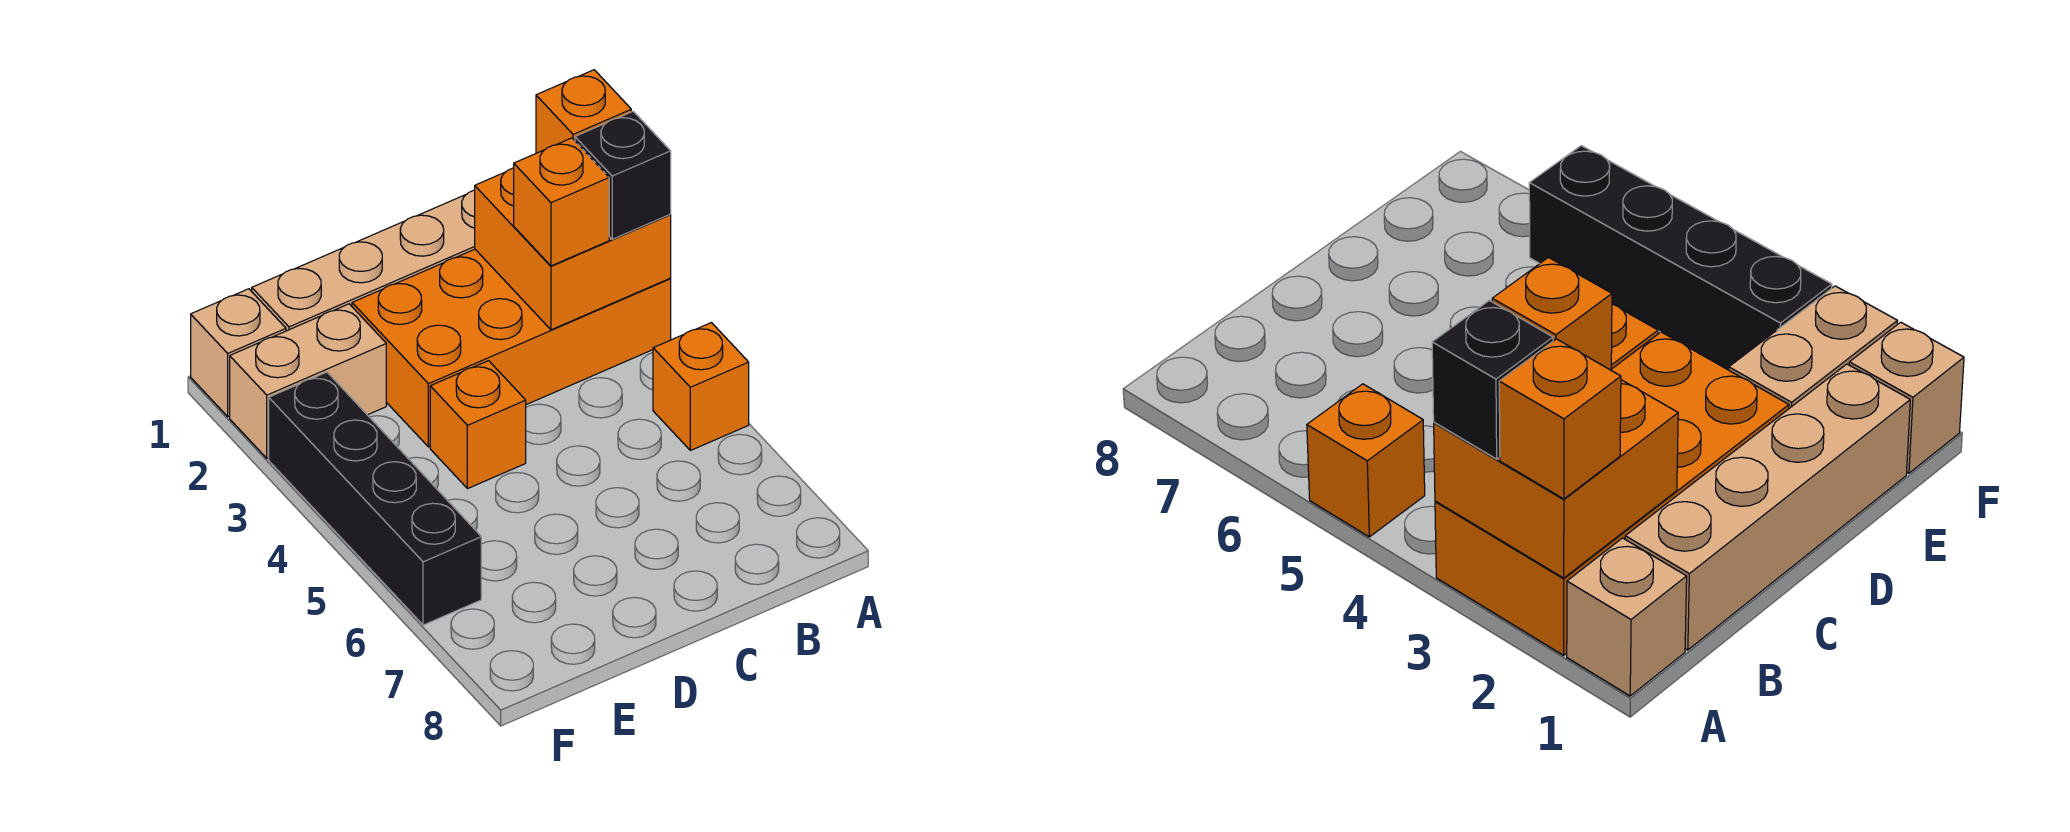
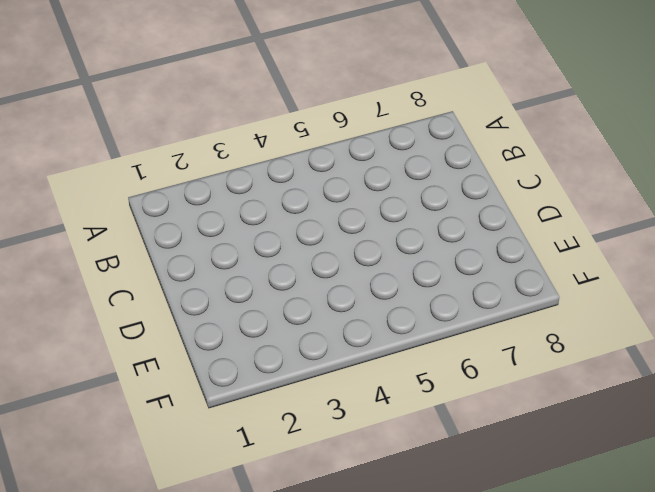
none -> tan 1x1 brick [1567,538,1687,696]
none -> orange 2x4 brick [352,249,671,447]
none -> orange 1x1 brick [653,323,749,450]

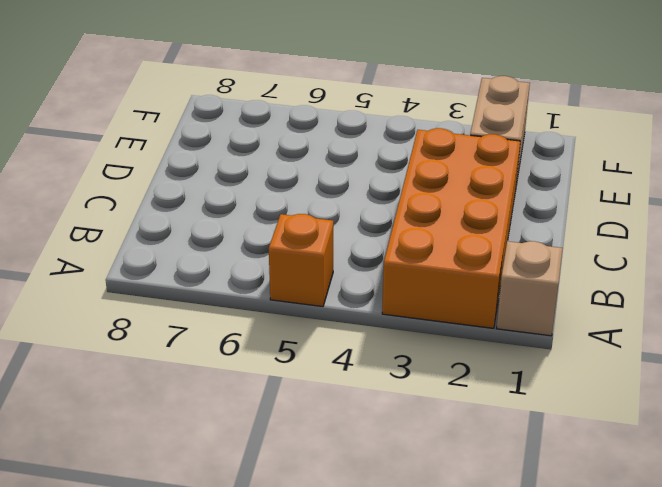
none -> tan 1x4 brick [252,190,475,331]
none -> orange 1x1 brick [430,361,526,489]
none -> tan 1x1 brick [191,289,286,417]

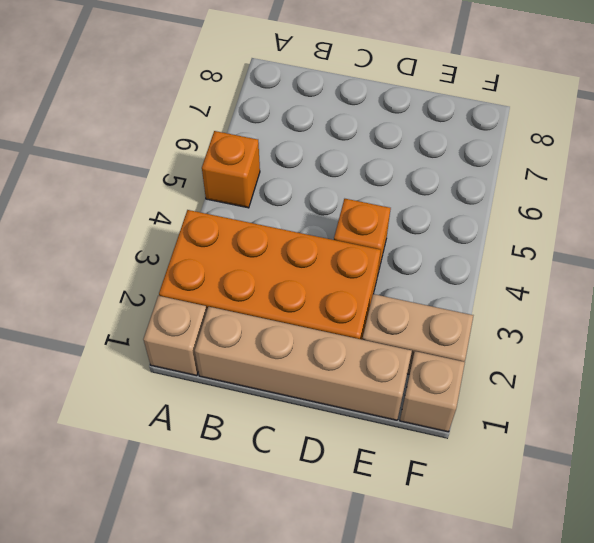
none -> black 1x4 brick [269,372,481,625]
none -> orange 2x2 brick [475,168,671,330]
none -> orange 1x1 brick [536,70,631,153]

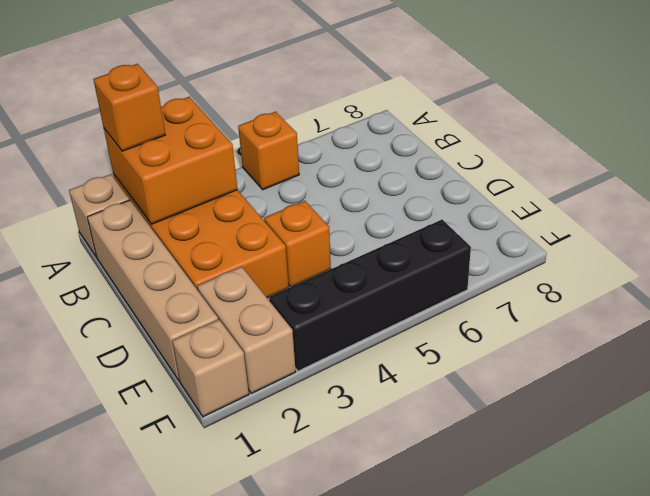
none -> black 1x1 brick [575,111,671,239]
none -> orange 1x1 brick [514,138,609,266]

